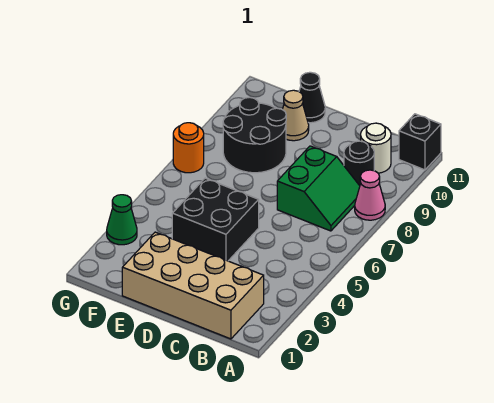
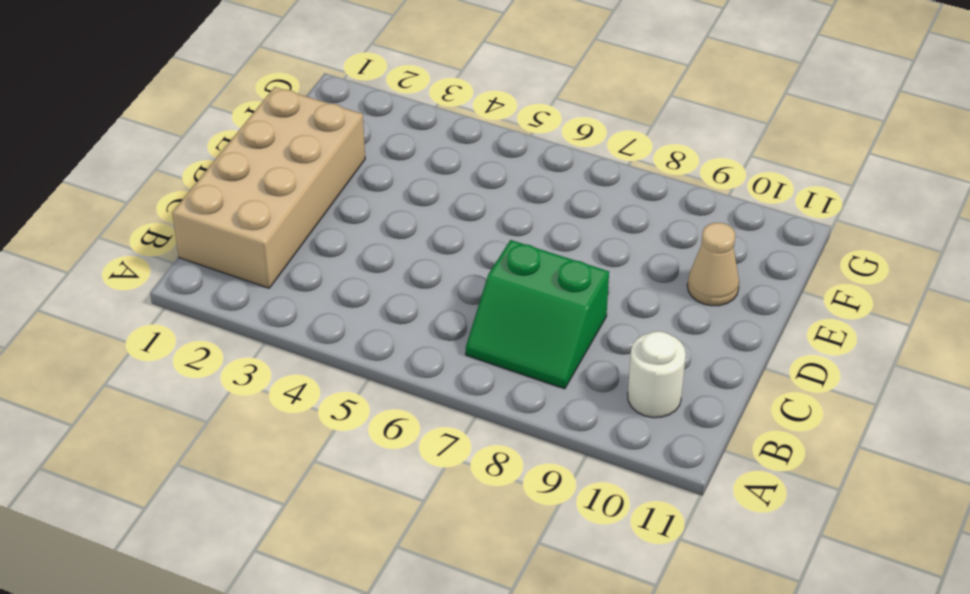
none -> pink 1x1 cone [355,170,385,220]
none -> black 1x1 brick [399,114,441,170]
none -> black 1x1 round brick [344,141,374,186]

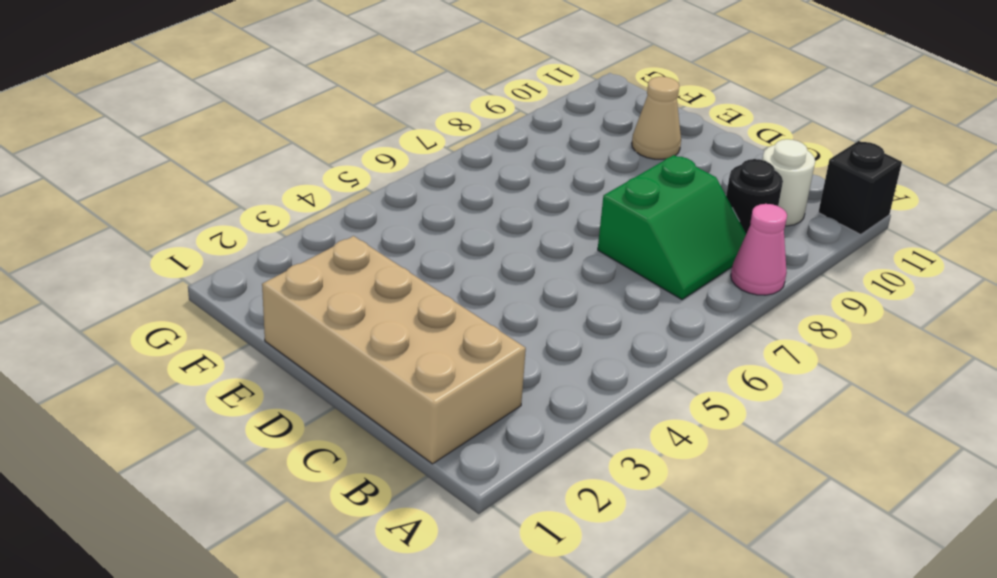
none -> black 2x2 brick [172,178,259,261]
none -> black 2x2 round brick [223,97,286,173]
none -> black 1x1 cone [299,72,325,123]

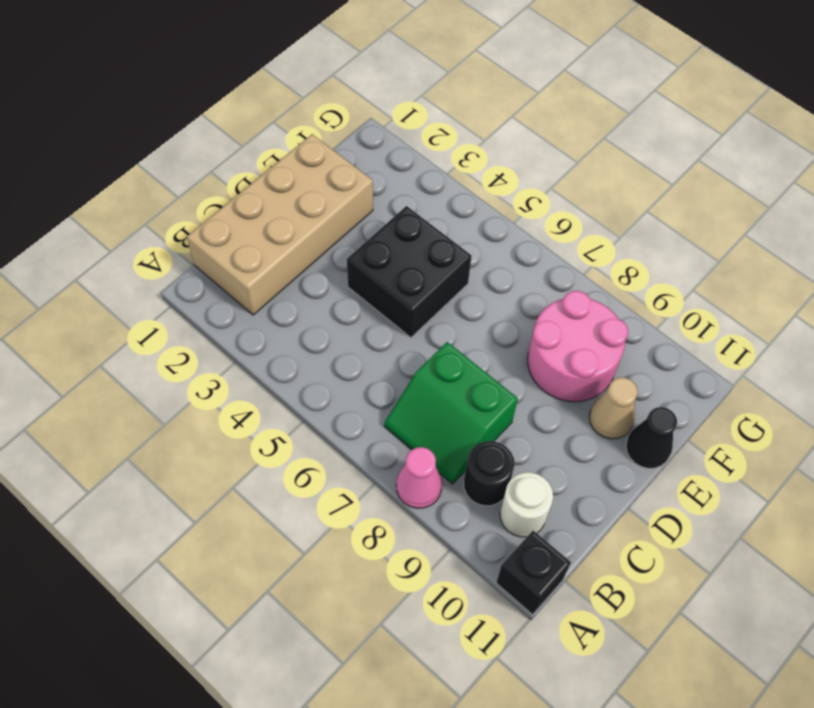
pink 2x2 round brick [528,291,628,402] -> black 2x2 round brick [223,97,286,173]
none -> green 1x1 cone [107,195,137,245]
none -> orange 1x1 round brick [173,123,204,173]

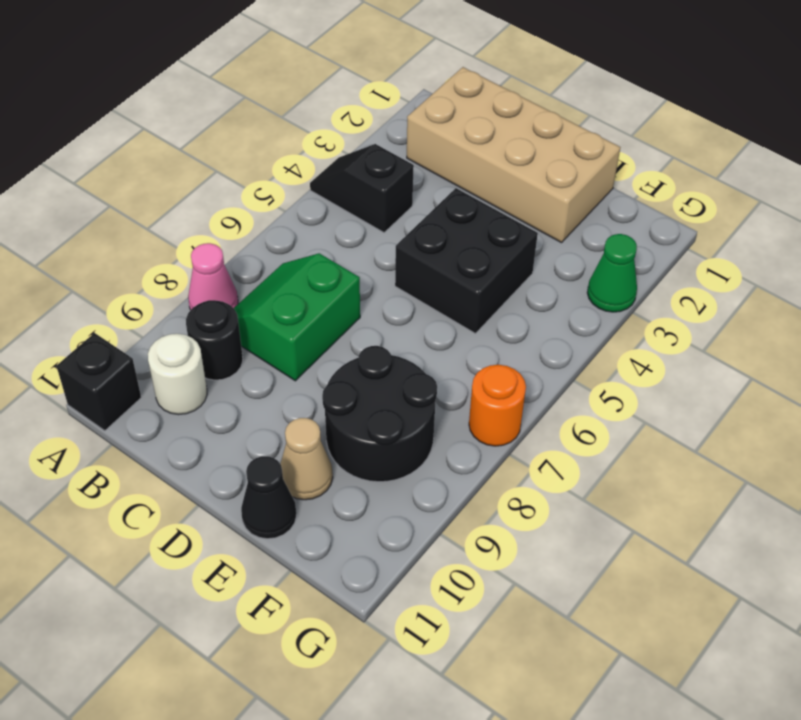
black 1x2 slope [310,144,414,232] -> none

